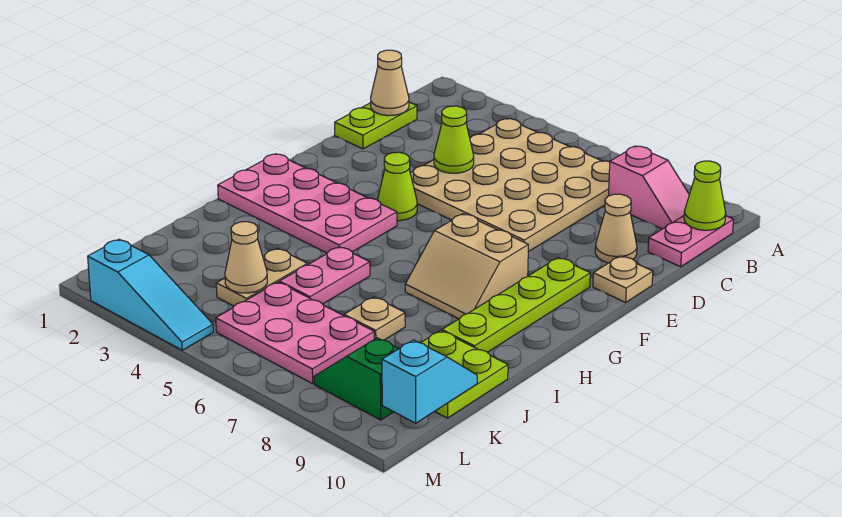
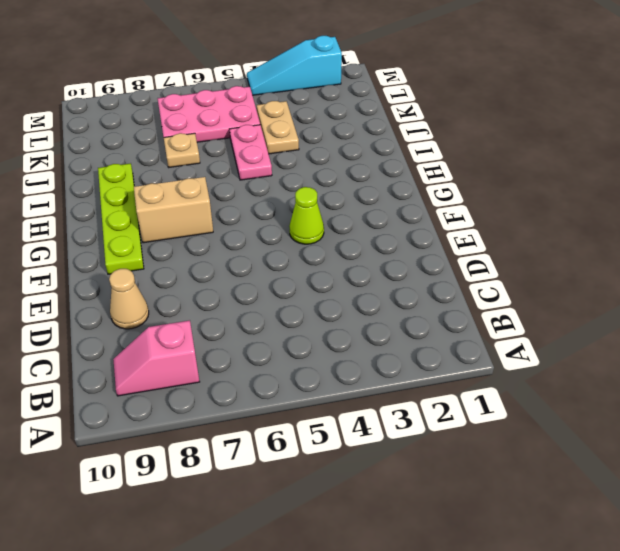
none -> tan 4x4 plate [410,119,610,252]
none -> pink 1x2 plate [648,216,733,267]
none -> lime 1x2 plate [335,102,417,149]

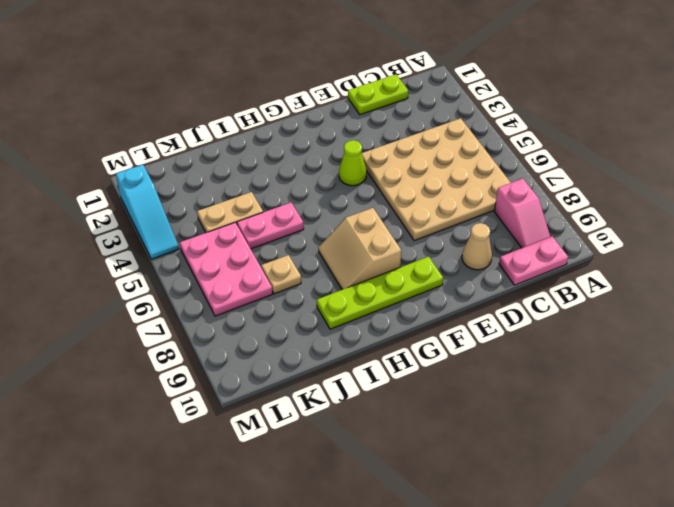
none -> tan 1x1 plate [593,256,653,302]
none -> pink 2x4 plate [218,154,397,253]
none -> lime 2x2 plate [421,331,508,418]

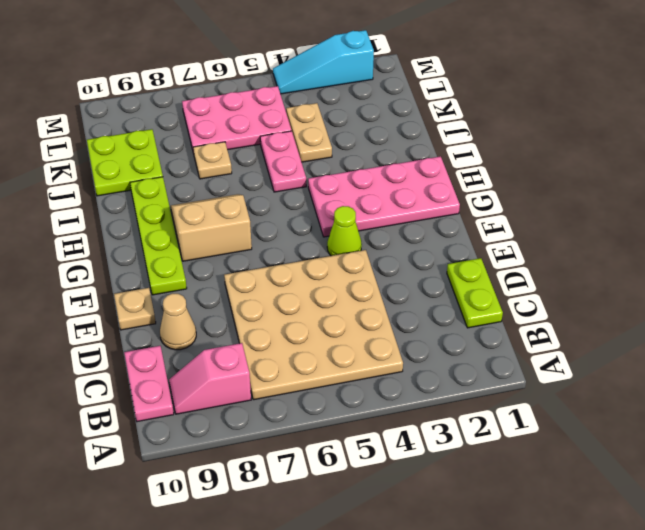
none -> green 1x2 slope [314,338,398,420]
none -> lime 1x1 cone [684,161,726,230]
none -> tan 1x1 cone [371,50,409,116]

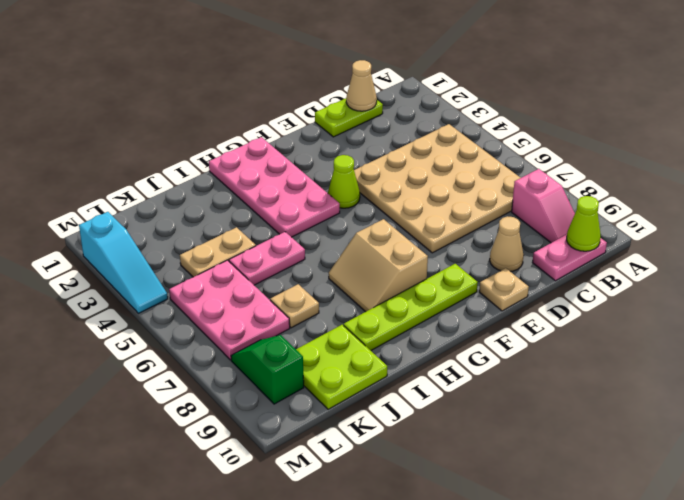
none -> lime 1x1 cone [434,106,474,173]
none -> tan 1x1 cone [225,222,267,293]
none -> cyan 1x2 slope [382,340,477,423]

